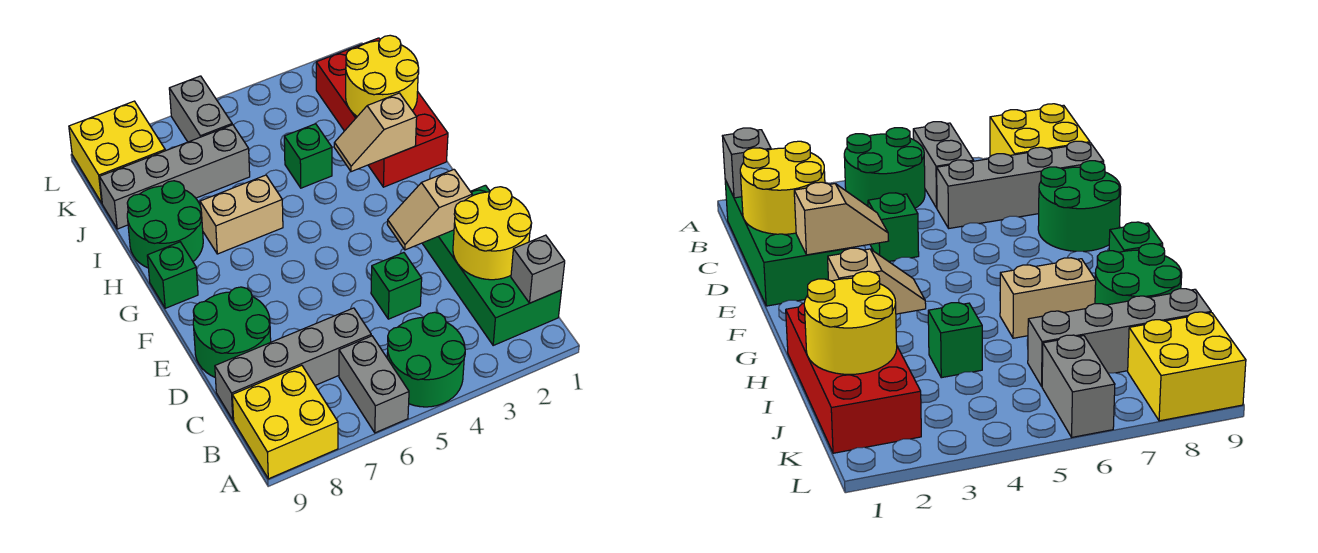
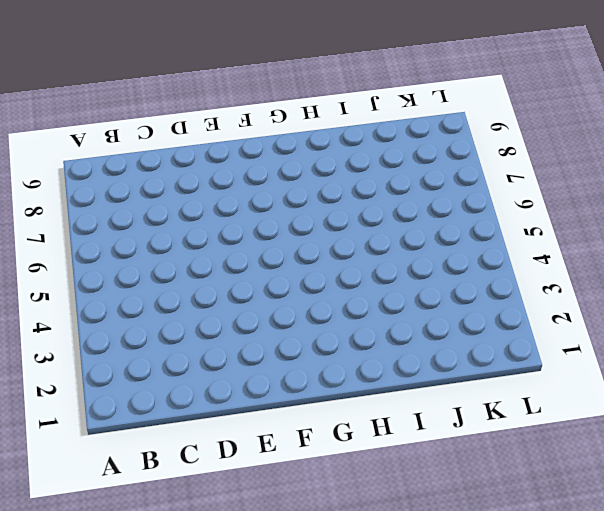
none -> green 2x2 round brick [387,312,465,407]
none -> grey 1x2 brick [339,336,409,433]
none -> yellow 2x2 brick [232,365,338,479]

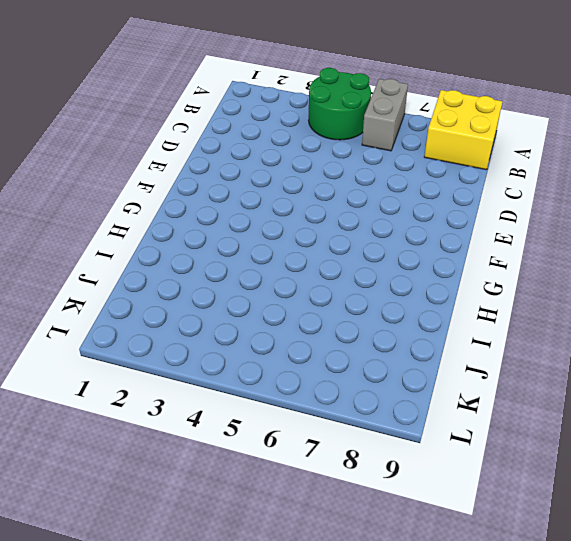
none -> green 2x4 brick [422,185,561,345]
none -> grey 1x4 brick [215,308,371,420]
none -> green 1x1 brick [371,253,422,319]

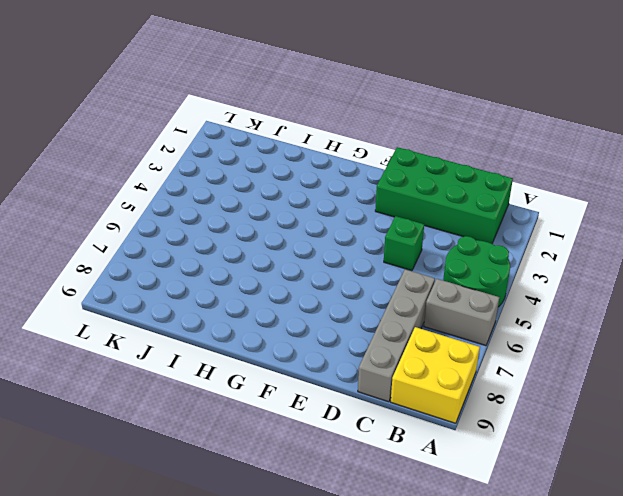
none -> green 2x2 round brick [193,287,271,377]
none -> green 1x1 brick [147,242,198,308]
none -> red 2x4 brick [316,38,448,187]

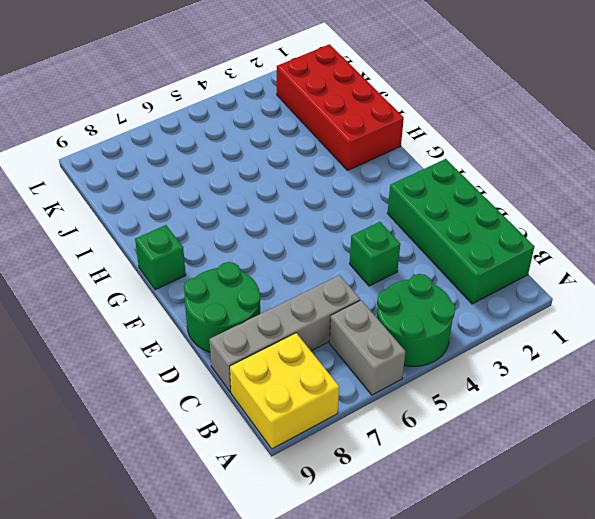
none -> tan 1x2 brick [200,175,283,254]
none -> green 2x2 round brick [127,181,203,268]
none -> green 1x1 brick [284,124,332,188]

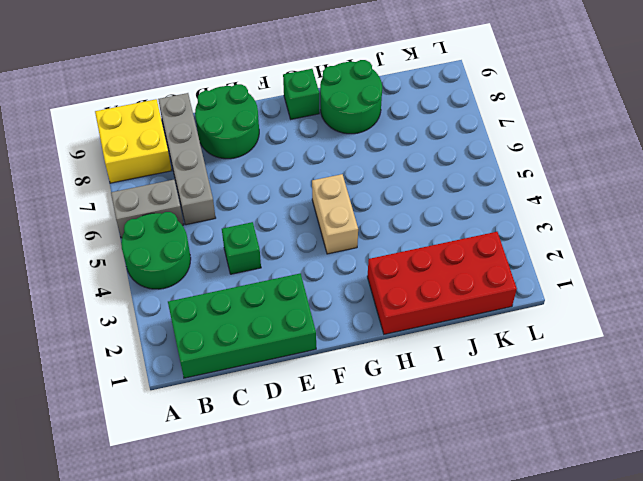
tan 1x2 brick [312,174,358,254] -> tan 1x2 brick moved to [200,175,283,254]
none -> green 1x1 brick [284,124,332,188]
none -> grey 1x4 brick [100,125,250,229]
none -> grey 1x2 brick [169,76,232,142]

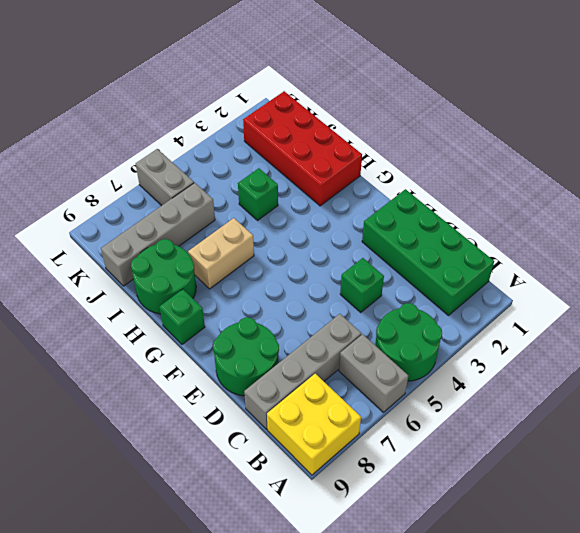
none -> yellow 2x2 brick [69,101,165,203]
none -> grey 1x1 brick [511,235,565,303]
none -> yellow 2x2 round brick [453,187,532,280]

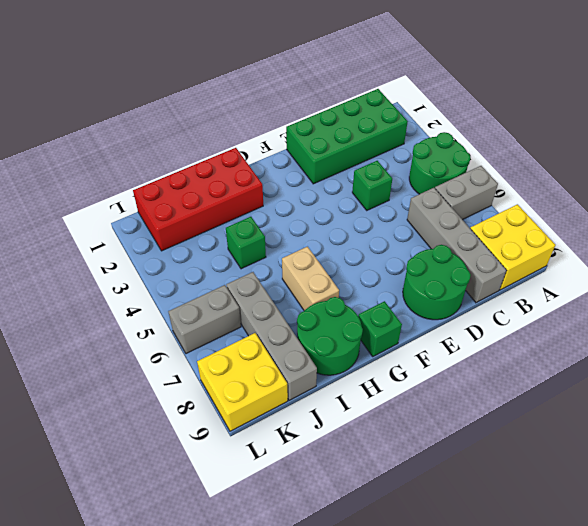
none -> grey 1x1 brick [511,235,565,303]
none -> yellow 2x2 round brick [453,187,532,280]
none -> tan 1x2 slope [387,170,472,250]

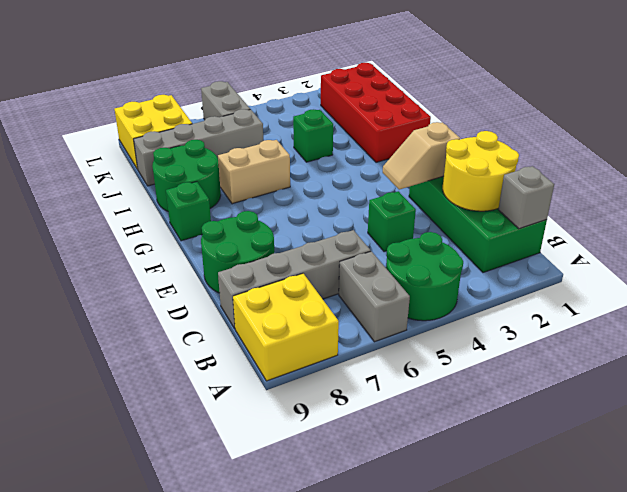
none -> tan 1x2 slope [334,93,417,172]
none -> yellow 2x2 round brick [346,35,419,116]

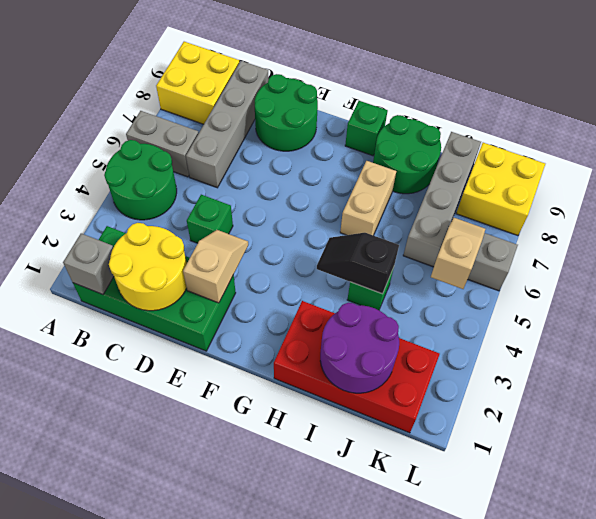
black 1x2 slope [317,233,399,294] -> none
purple 2x2 round brick [320,303,399,393] -> yellow 2x2 round brick [346,35,419,116]
tan 1x2 slope [431,218,485,289] -> tan 1x2 slope moved to [334,93,417,172]

